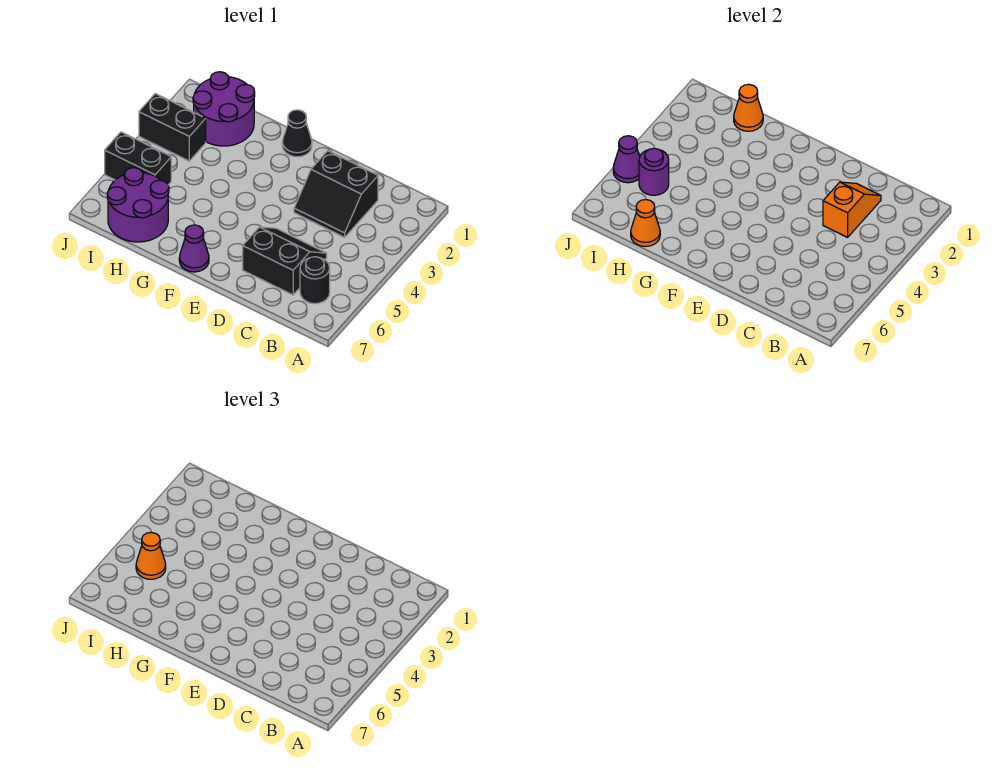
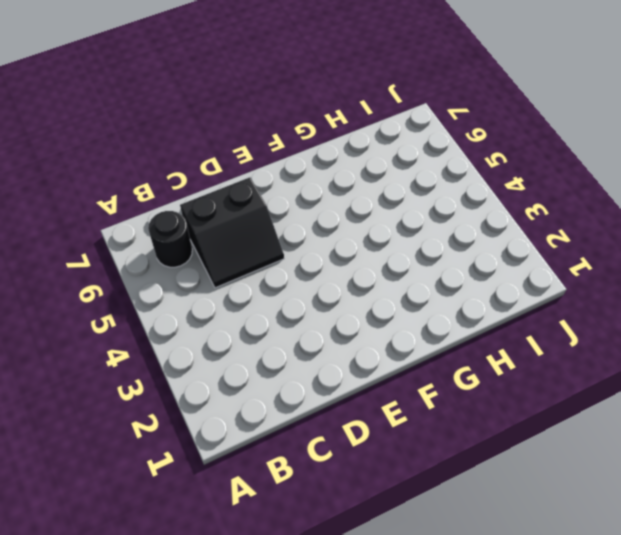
none -> black 2x2 slope [294,151,378,237]
none -> black 1x1 cone [282,110,312,157]
none -> purple 1x1 cone [179,225,209,272]

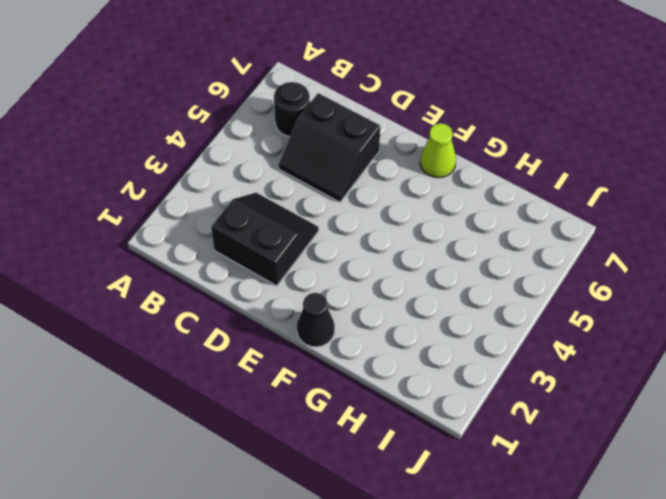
lime 1x1 cone [420,123,456,178] -> purple 1x1 cone [179,225,209,272]
none -> purple 2x2 round brick [193,72,255,146]
none -> purple 2x2 round brick [107,168,169,242]
none -> black 1x2 brick [139,94,206,161]

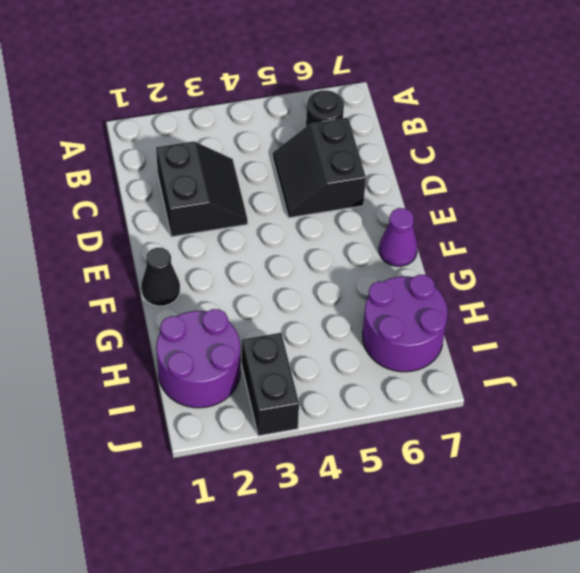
none -> black 1x2 brick [105,132,171,185]
none -> orange 1x2 slope [823,182,881,237]
none -> orange 1x1 cone [734,84,763,131]

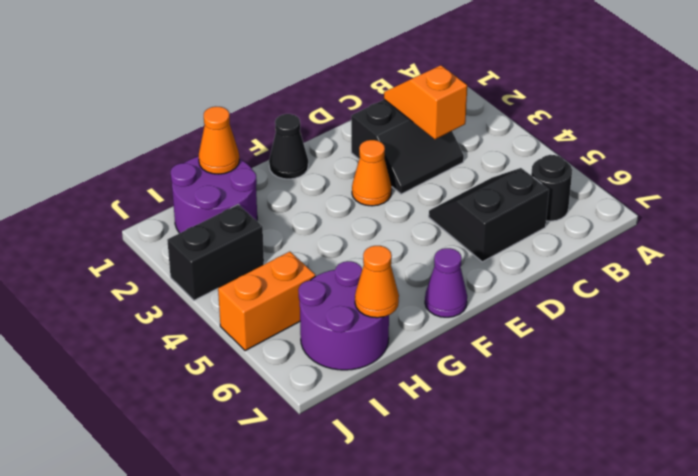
orange 1x1 cone [352,140,392,206] -> orange 1x1 cone moved to [136,532,166,579]
orange 1x2 brick [218,252,315,351] -> black 1x2 brick [105,132,171,185]
none -> purple 1x1 round brick [639,148,669,195]
none -> purple 1x1 cone [613,136,640,183]

